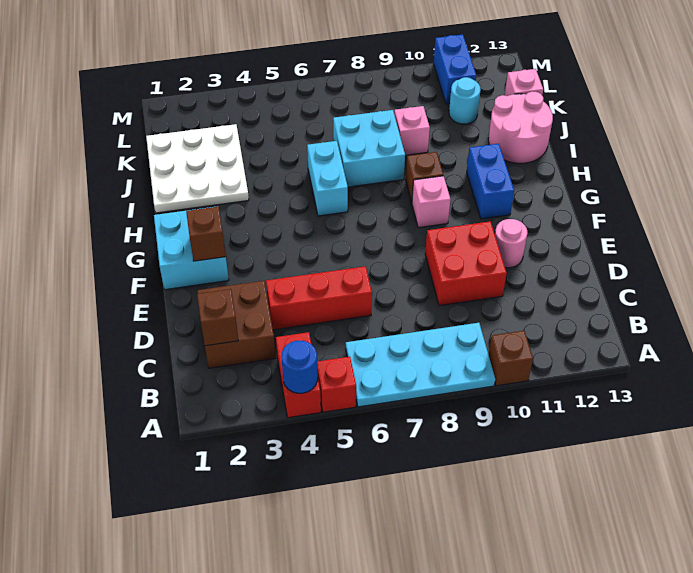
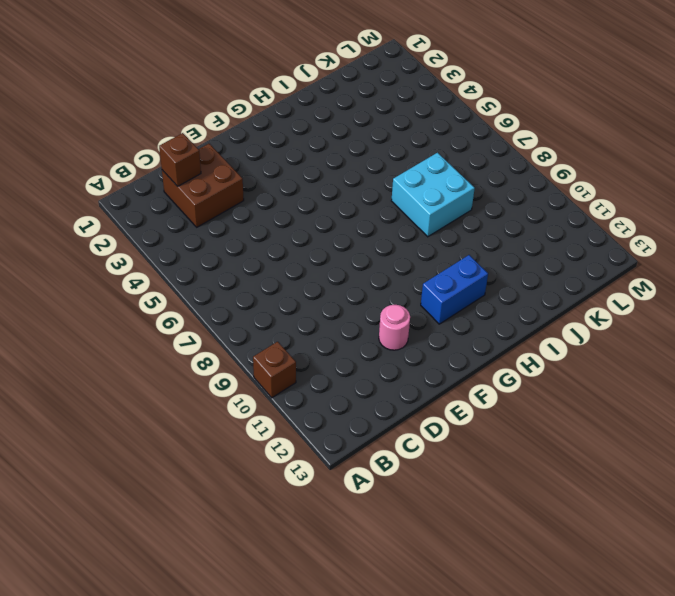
none -> red 1x2 brick [276,332,321,418]
none -> red 1x1 brick [317,357,356,412]
none -> cyan 2x4 plate [346,323,495,407]

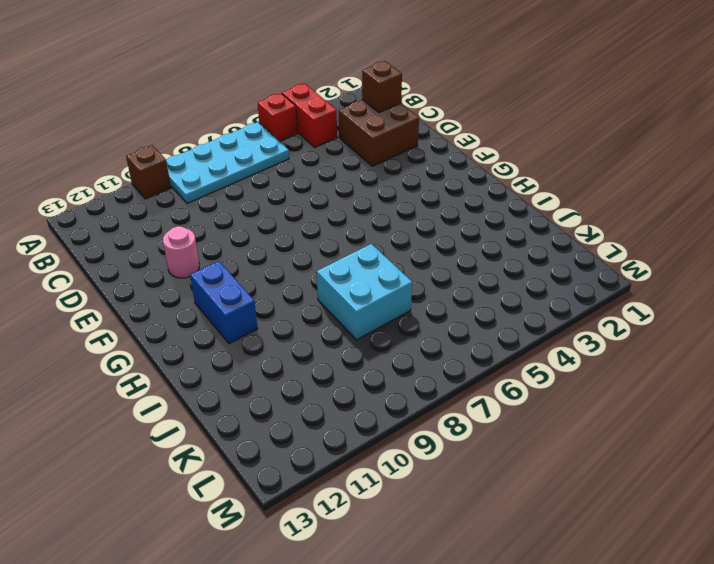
none -> red 1x3 brick [266,266,372,330]
none -> red 2x2 brick [425,221,507,306]
none -> cyan 2x2 brick [154,206,229,290]

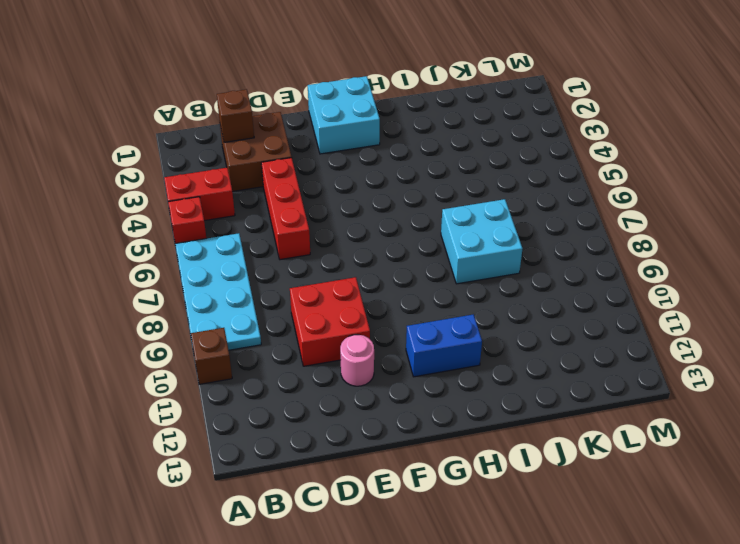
none -> pink 1x1 brick [412,176,450,228]
none -> cyan 1x2 brick [307,141,348,216]
none -> brown 1x1 brick [406,152,443,202]

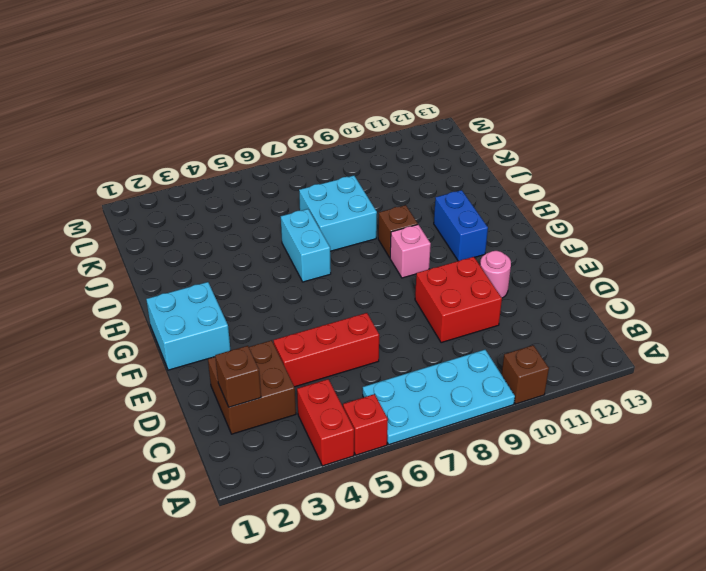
none -> white 3x3 plate [146,124,249,213]
none -> pink 2x2 round brick [488,91,553,163]
none -> pink 1x1 brick [394,106,430,155]

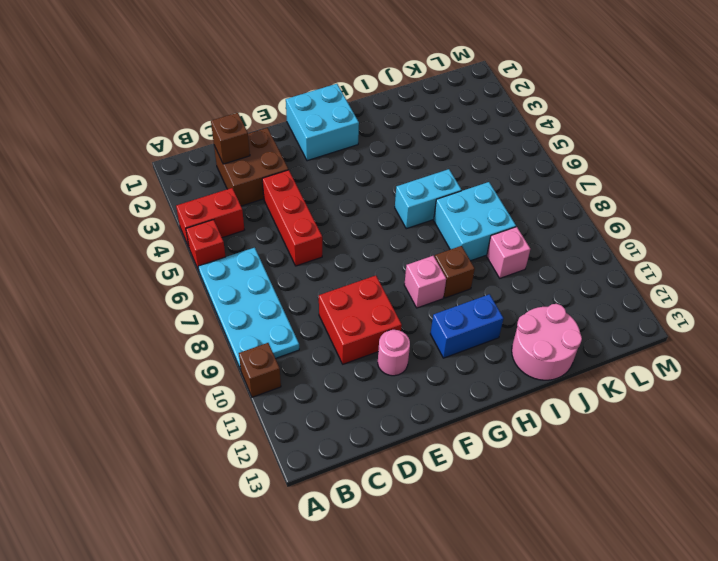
none -> white 3x3 plate [146,124,249,213]
none -> cyan 1x1 round brick [449,77,481,124]
none -> pink 1x1 brick [505,69,543,96]

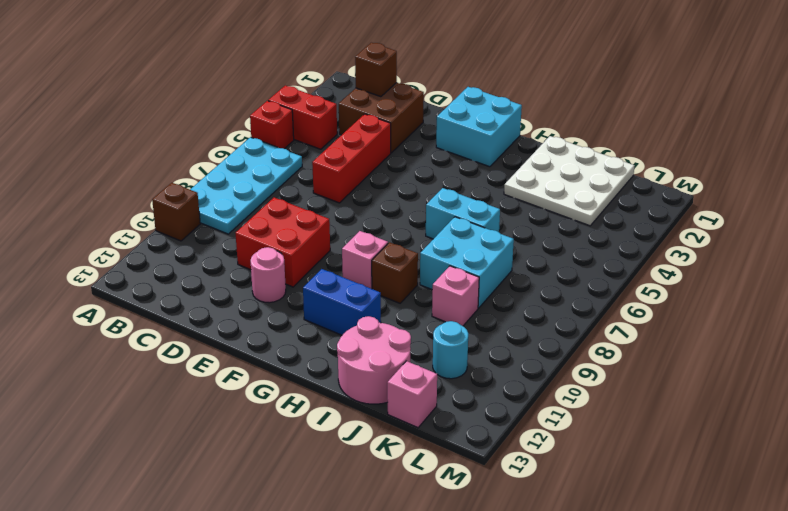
none -> blue 1x2 brick [434,35,476,104]
none -> blue 1x1 round brick [282,341,318,393]
none -> brown 1x1 brick [186,207,226,261]

